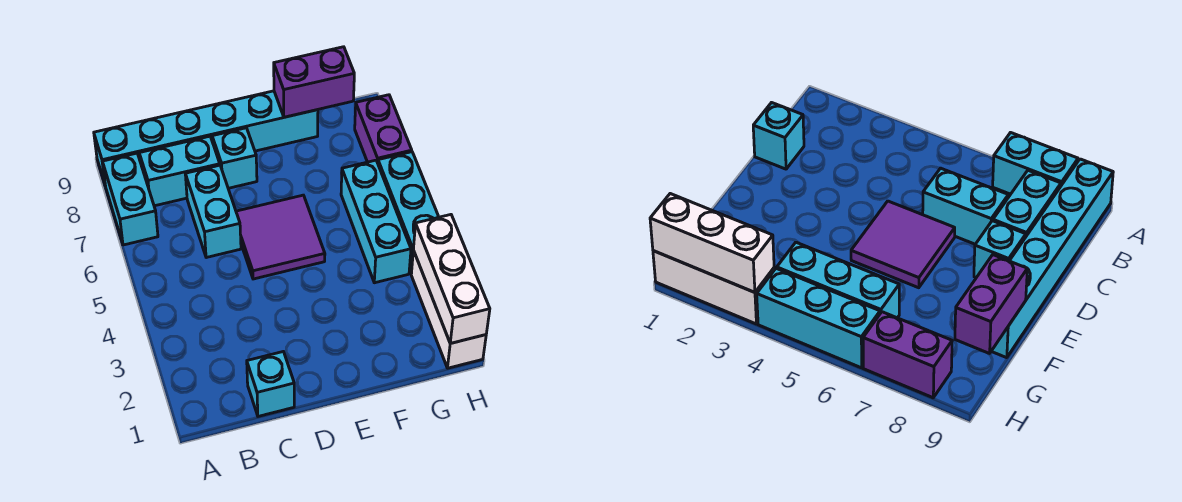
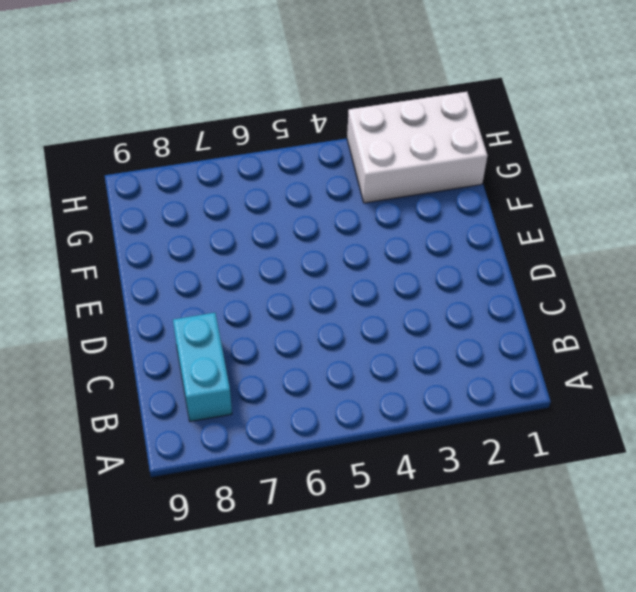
white 2x3 brick [347,92,488,203] -> white 1x3 brick [411,250,486,368]
none -> cyan 1x2 brick [102,153,158,245]
none -> cyan 1x6 brick [94,91,318,183]
none -> cyan 1x1 brick [247,352,294,416]

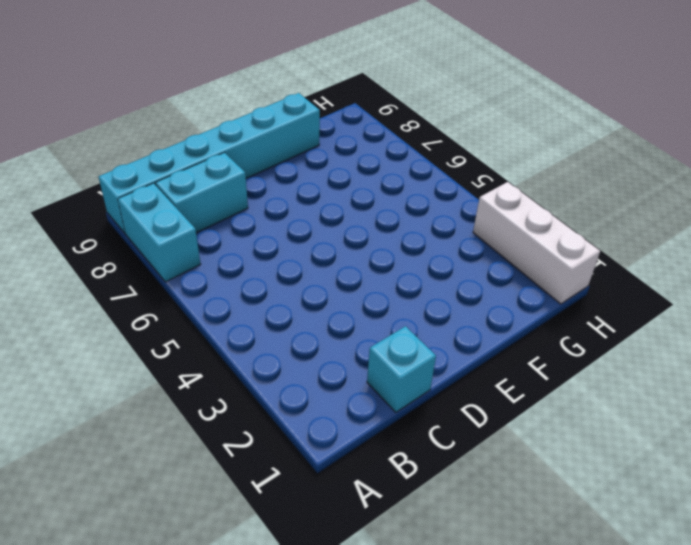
none -> cyan 1x2 brick [185,165,241,258]
none -> purple 2x2 tile [236,195,325,279]
none -> cyan 1x1 brick [212,128,257,188]

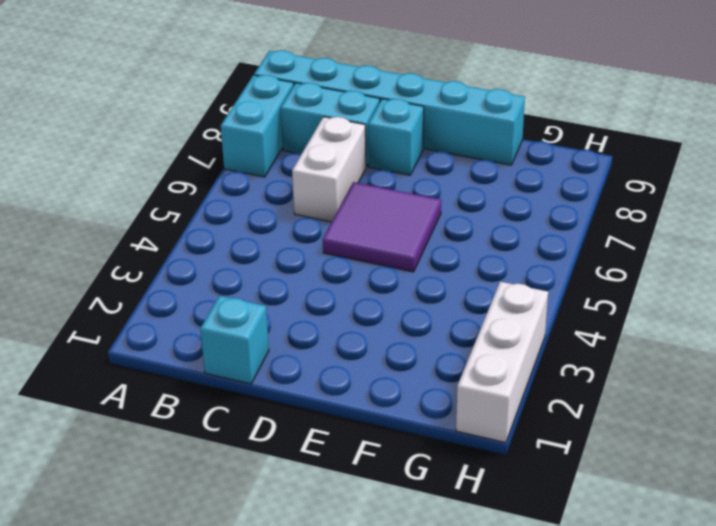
white 1x2 brick [292,117,366,222] -> cyan 1x2 brick [185,165,241,258]
none -> cyan 1x3 brick [341,160,411,283]
none -> cyan 1x3 brick [378,152,439,274]
none -> purple 1x2 brick [355,95,412,163]

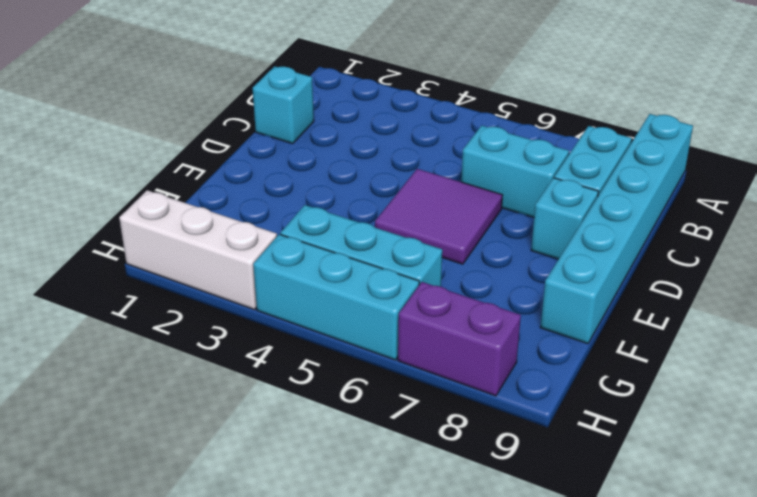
none -> cyan 1x2 brick [102,153,158,245]
none -> purple 1x2 brick [274,47,354,117]
none -> white 1x3 brick [413,215,490,343]

